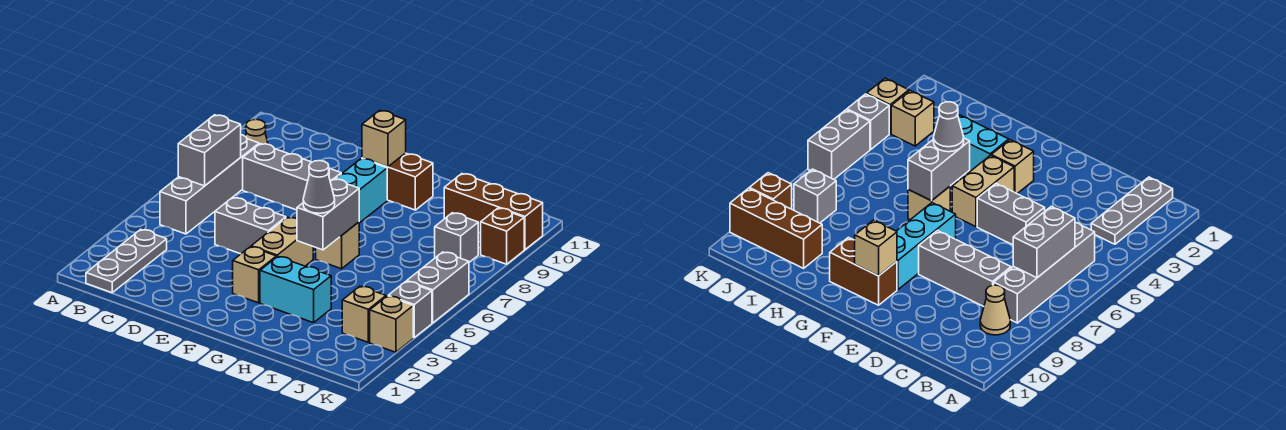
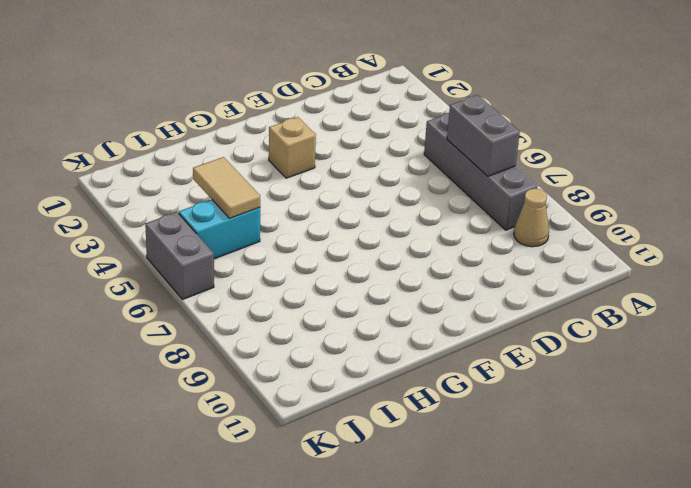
tan 1x2 tile [193,157,260,218] -> none
cyan 1x2 brick [179,199,260,259] -> cyan 1x2 brick moved to [260,257,331,323]
none -> grey 1x3 plate [86,229,167,293]
none -> grey 1x3 brick [243,144,341,210]
none -> grey 1x2 brick [215,197,286,254]

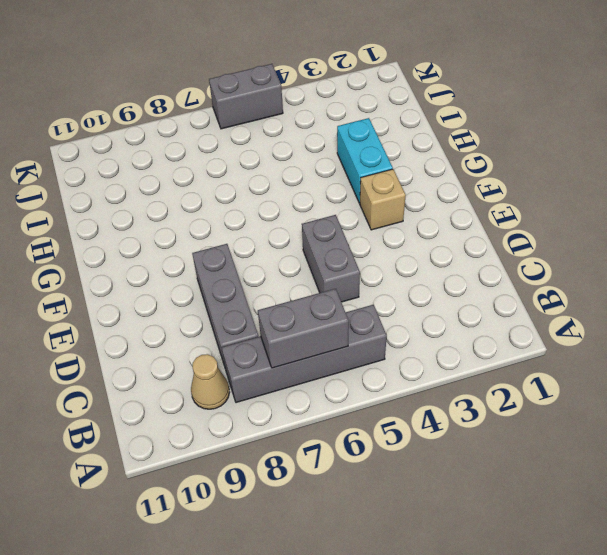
none -> grey 1x3 plate [86,229,167,293]
none -> tan 1x2 brick [251,217,313,266]
none -> cyan 1x3 brick [335,159,387,223]

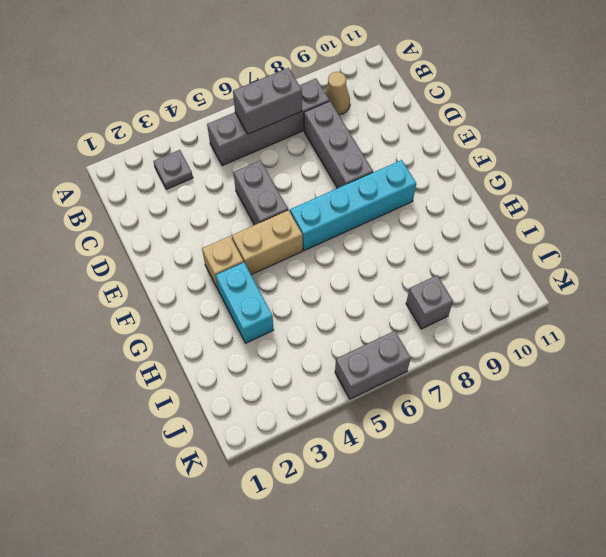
grey 1x1 plate [153,150,193,189] -> grey 1x3 plate [86,229,167,293]
cyan 1x4 brick [290,160,416,251] -> cyan 1x3 brick [335,159,387,223]
none -> brown 1x2 brick [362,153,433,210]
none -> tan 1x1 brick [316,222,359,269]
none -> brown 1x3 brick [444,174,543,250]

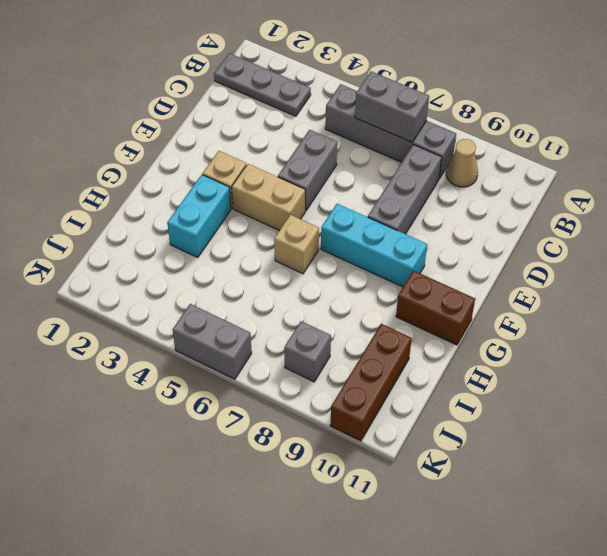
brown 1x2 brick [396,271,475,345] -> brown 1x2 brick turned to [362,153,433,210]
none -> tan 1x1 brick [342,286,386,342]
none -> tan 1x1 brick [370,296,413,352]
none -> grey 1x1 brick [388,281,432,338]

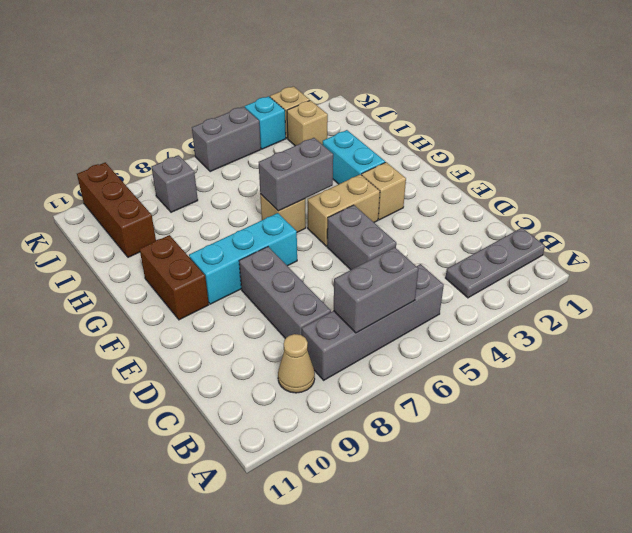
cyan 1x1 brick [245,96,286,149] -> grey 1x1 brick [388,281,432,338]
none -> brown 1x1 brick [481,208,524,264]
none -> tan 1x1 brick [362,110,406,167]
none -> grey 1x1 cone [303,161,335,213]

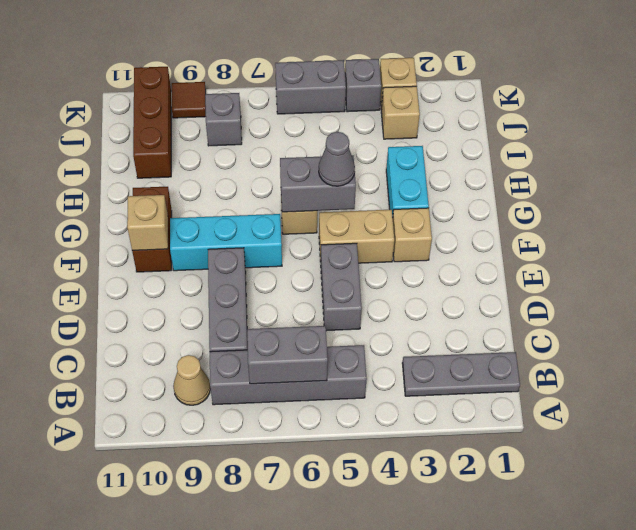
brown 1x1 tile [172,82,206,118] -> brown 1x1 brick [481,208,524,264]

